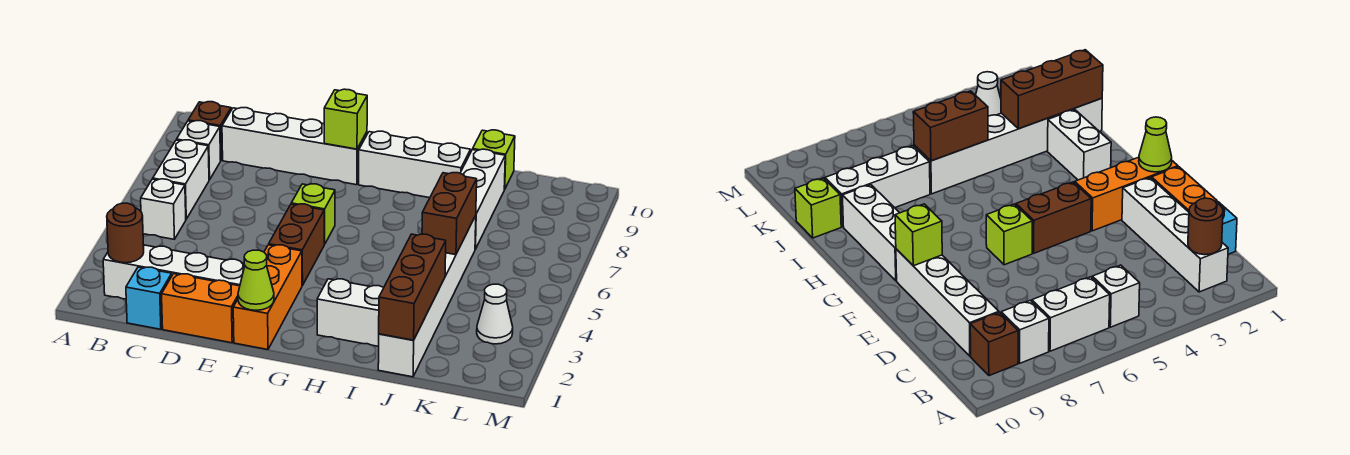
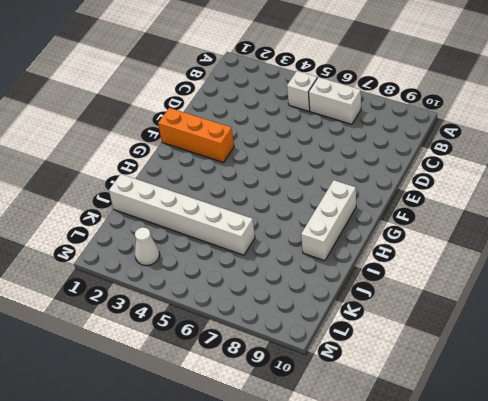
none -> white 1x4 brick [103,245,245,299]
none -> white 1x1 brick [177,121,221,180]
none -> brown 1x1 brick [188,102,231,160]

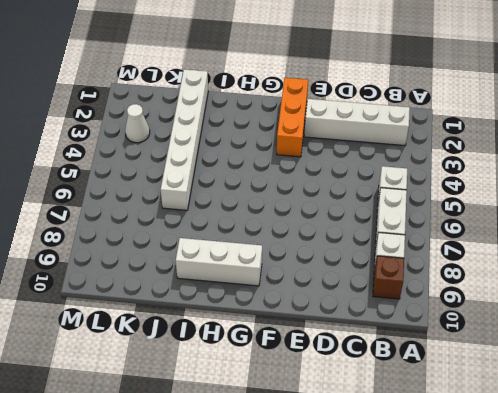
none -> cyan 1x1 brick [126,267,172,329]
none -> white 1x4 brick [222,108,367,185]
none -> orange 1x2 brick [162,274,240,343]

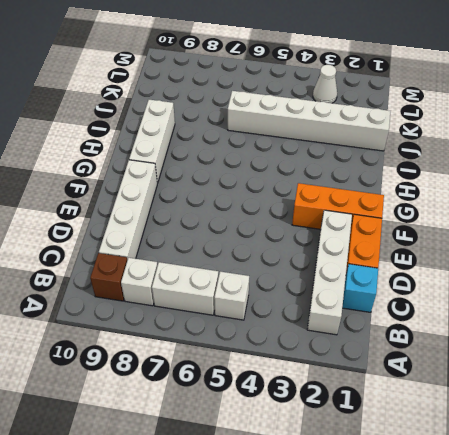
none -> brown 1x2 brick [269,204,324,286]
none -> lime 1x1 brick [291,184,335,244]
none -> white 1x2 brick [317,279,384,347]

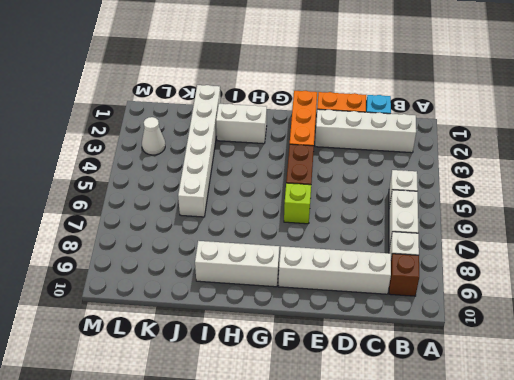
none -> white 1x3 brick [460,149,505,249]
none -> lime 1x1 brick [473,130,515,189]
none -> brown 1x1 round brick [107,203,144,263]

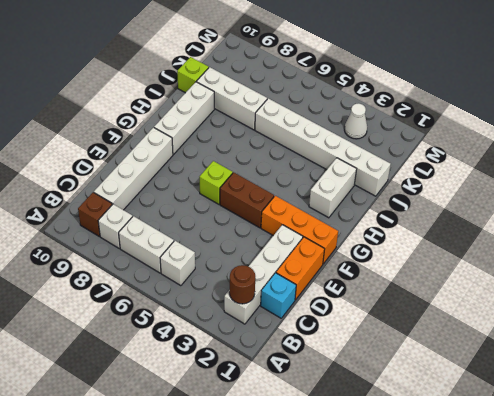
none -> lime 1x1 cone [238,250,274,310]
none -> lime 1x1 brick [324,89,367,149]
none -> brown 1x3 brick [379,234,446,340]

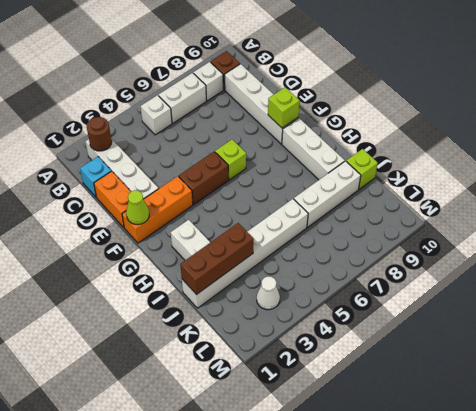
none -> brown 1x2 brick [422,173,477,255]

